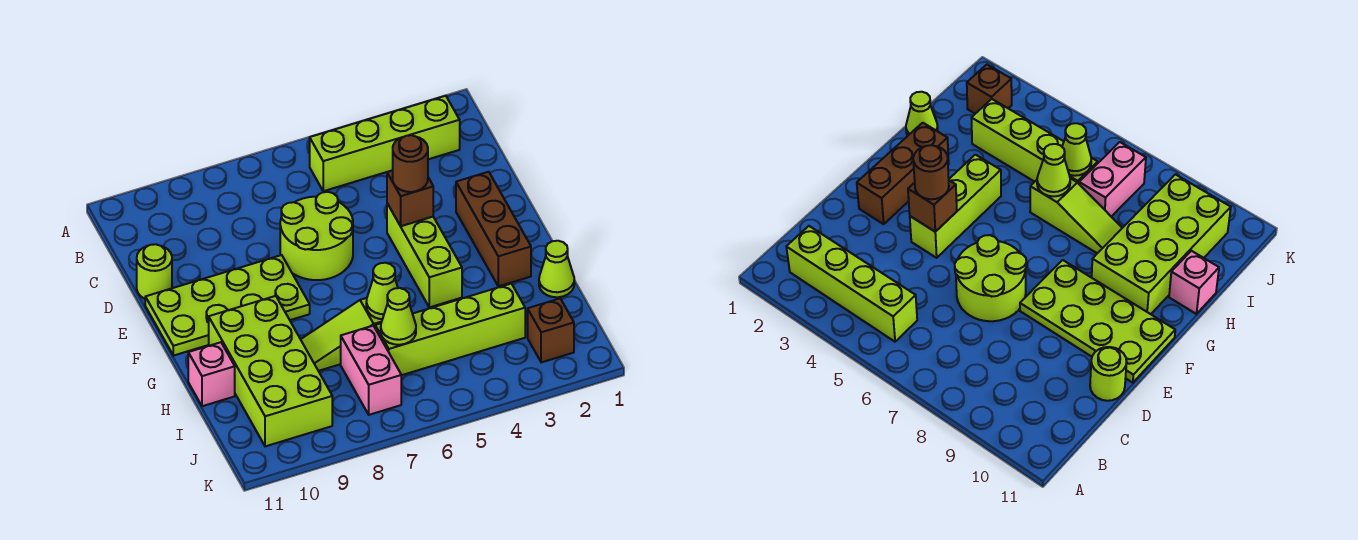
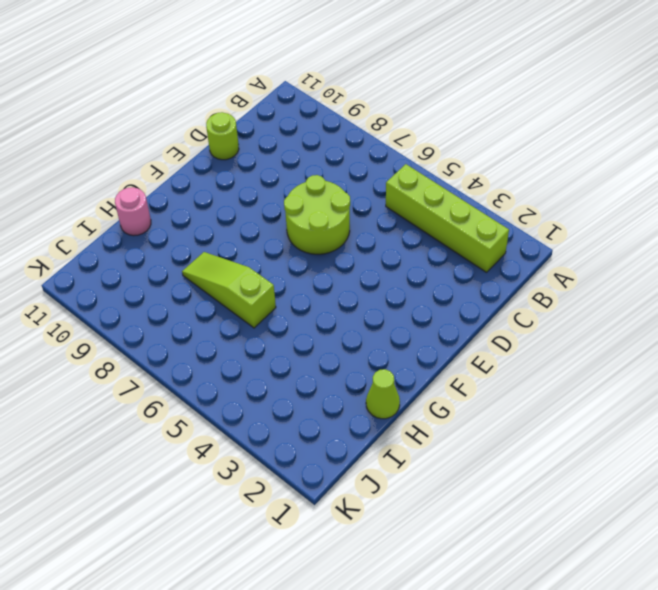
pink 1x1 round brick [115,187,151,236] -> pink 1x1 brick [188,342,235,406]
none -> brown 1x3 brick [456,172,531,286]
none -> lime 1x3 brick [387,203,462,307]
none -> lime 2x4 plate [145,255,310,356]

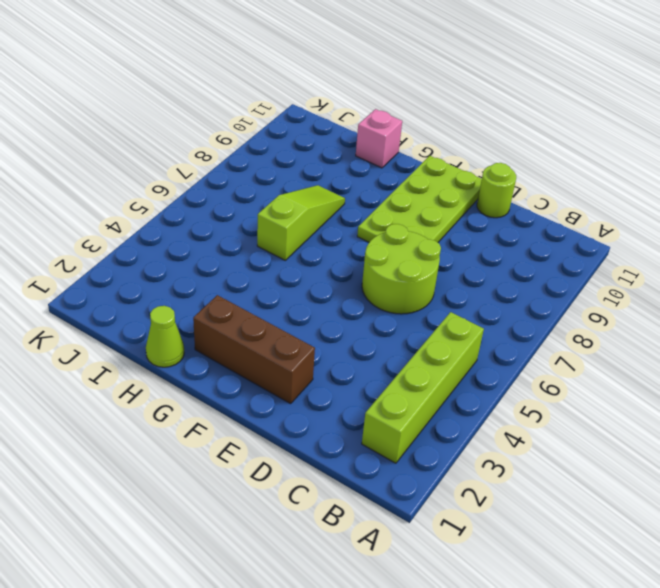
none -> lime 1x3 brick [387,203,462,307]
none -> lime 2x4 brick [209,296,332,446]
none -> lime 1x4 brick [375,284,525,375]

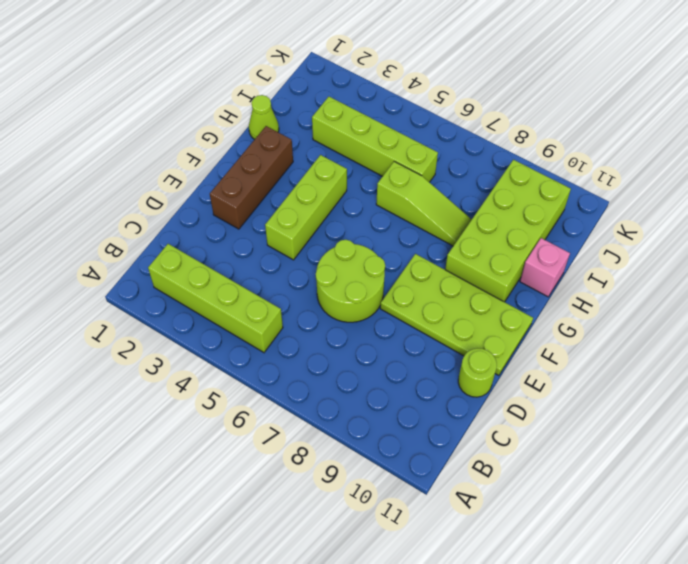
none -> pink 1x2 brick [341,326,401,415]
none -> brown 1x1 brick [528,299,574,362]
none -> brown 1x1 brick [387,171,433,226]

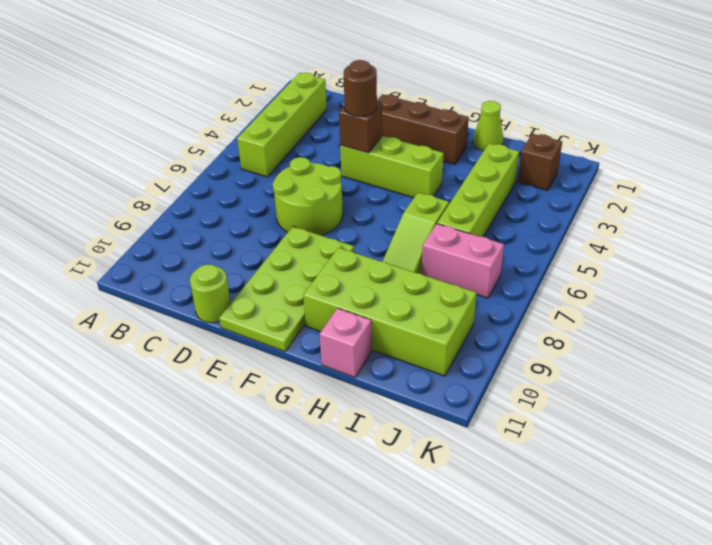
none -> lime 1x1 cone [366,263,398,319]
none -> lime 1x1 cone [381,288,416,345]

